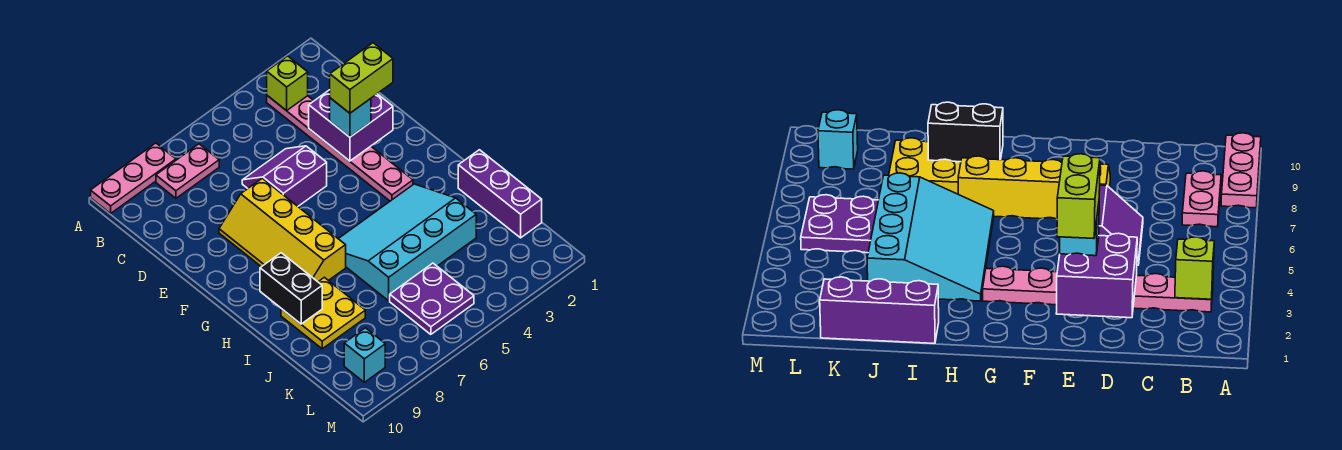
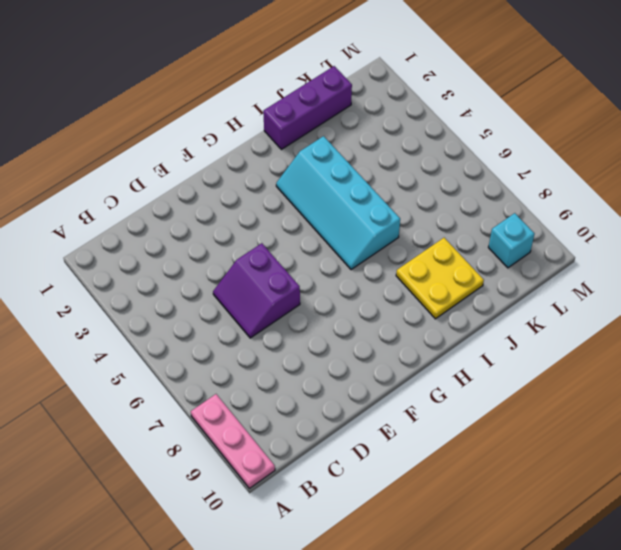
cyan 2x4 slope [276,136,400,270] -> cyan 3x4 slope [339,184,476,301]
none -> pink 1x6 plate [267,96,413,201]
none -> pink 1x2 plate [156,144,219,198]
none -> yellow 2x4 slope [219,178,346,282]

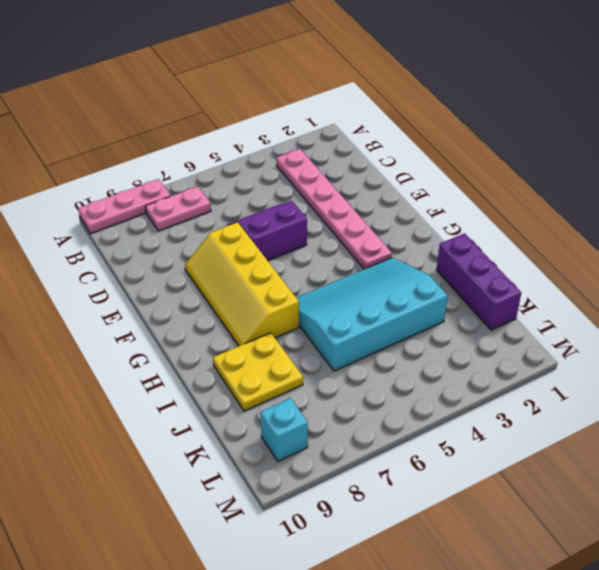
none -> purple 2x2 plate [390,263,474,334]
none -> lime 1x1 brick [267,56,308,111]
none -> purple 2x2 brick [309,90,393,161]

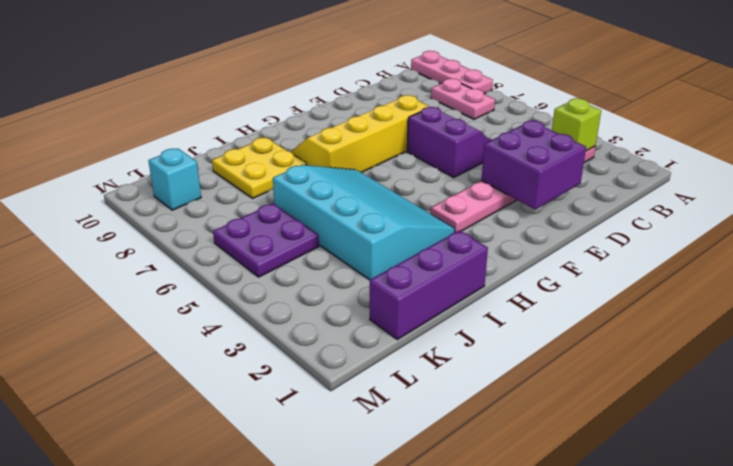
none -> black 1x2 brick [260,253,322,324]
none -> cyan 1x1 brick [330,98,371,137]
none -> lime 1x2 brick [330,43,393,113]

